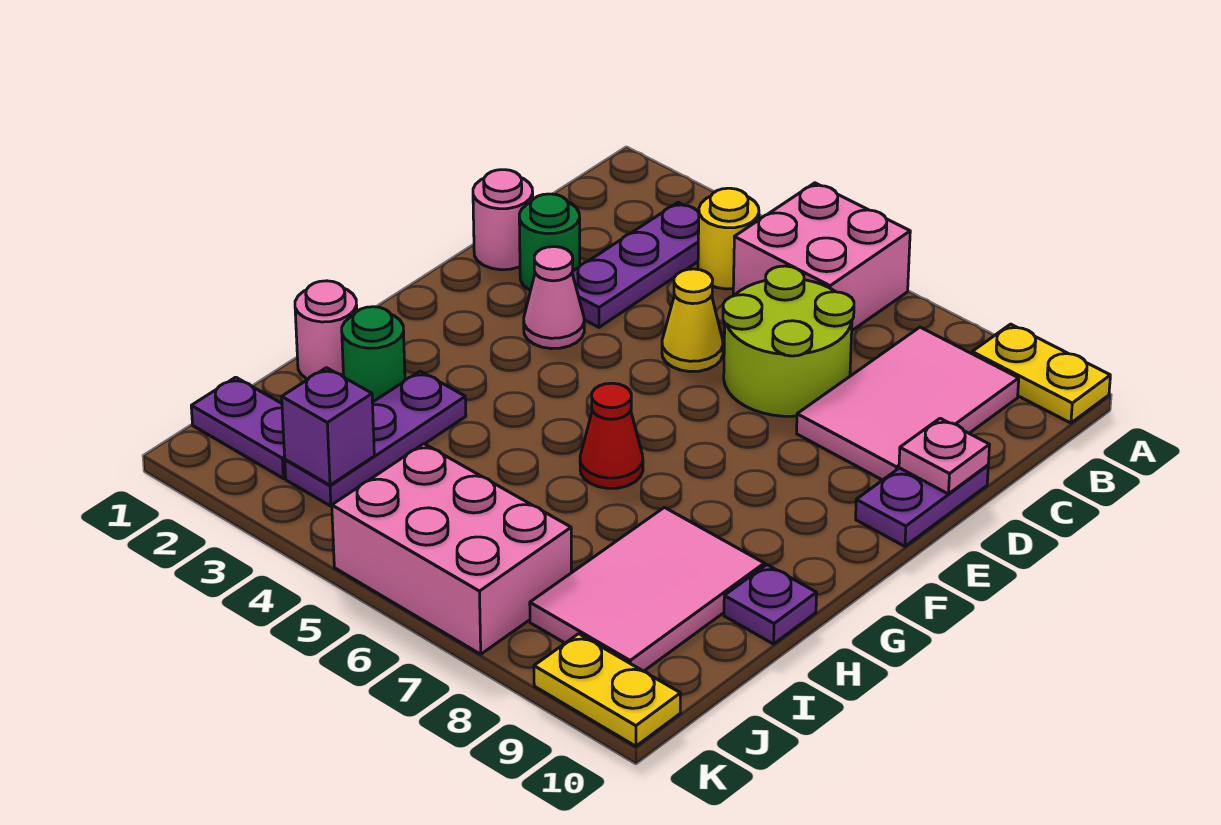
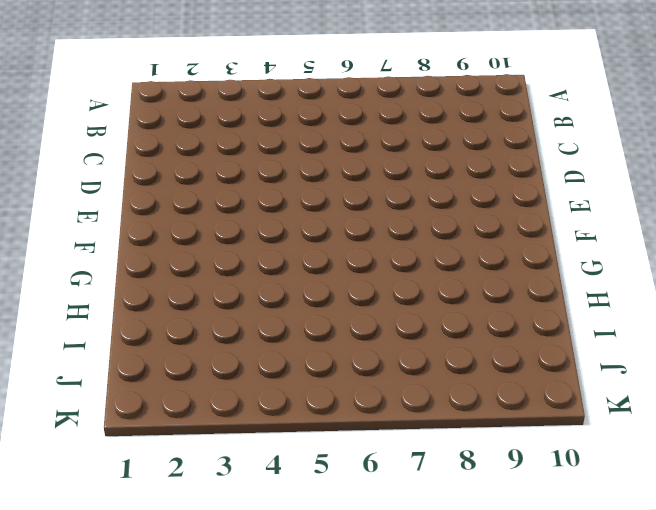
none -> pink 2x2 brick [733,183,910,330]
none -> yellow 1x2 plate [972,324,1110,423]
none -> purple 1x3 plate [572,203,699,327]

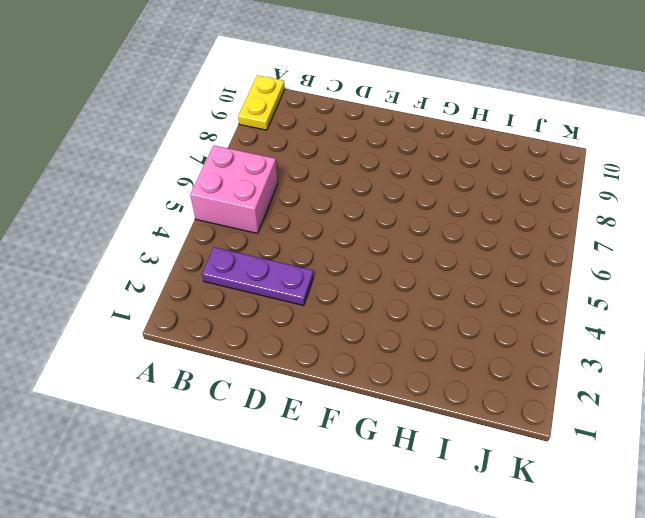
none -> yellow 1x1 round brick [698,188,759,289]
none -> pink 2x3 tile [797,327,1019,480]
none -> lime 2x2 round brick [723,266,854,416]

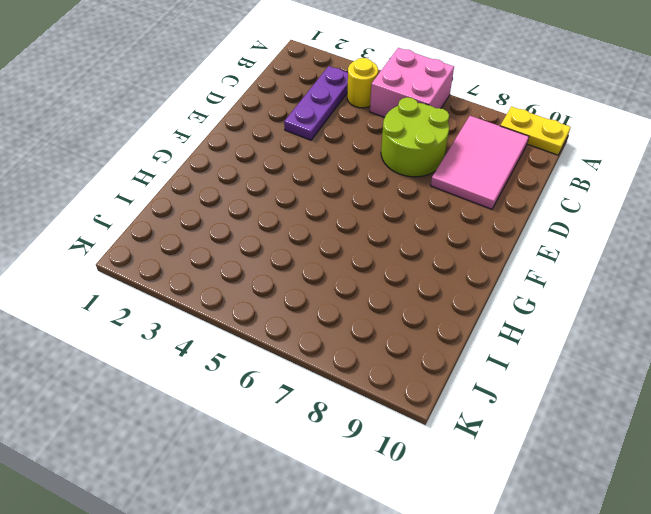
none -> pink 1x1 round brick [473,170,533,270]
none -> green 1x1 round brick [519,194,580,291]
none -> yellow 1x1 cone [662,269,723,372]

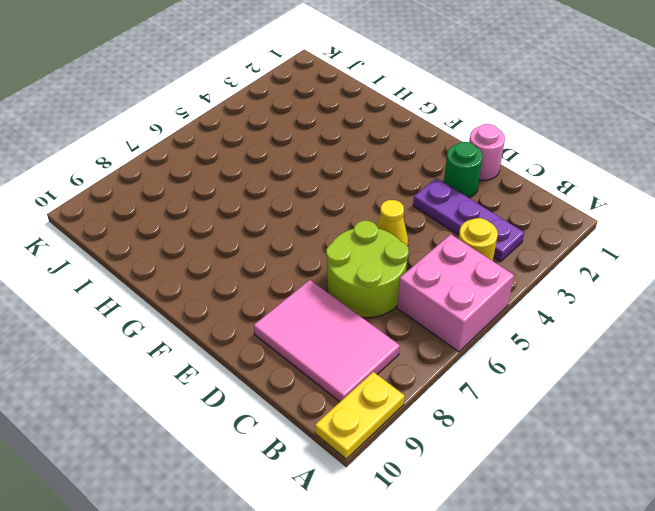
none -> purple 1x2 plate [856,465,988,546]
none -> pink 1x1 cone [524,247,584,349]
none -> red 1x1 cone [580,383,643,488]

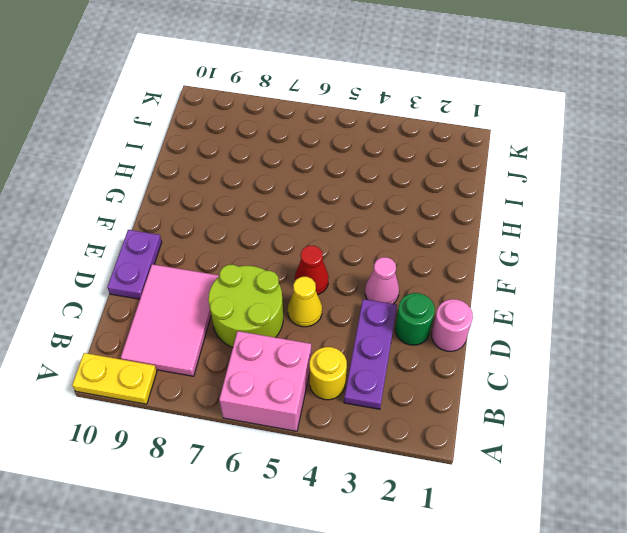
red 1x1 cone [295,246,329,295] -> red 1x1 cone moved to [580,383,643,488]
none -> pink 1x1 round brick [295,281,357,379]
none -> green 1x1 round brick [342,307,405,402]
none -> purple 1x3 plate [285,371,466,506]

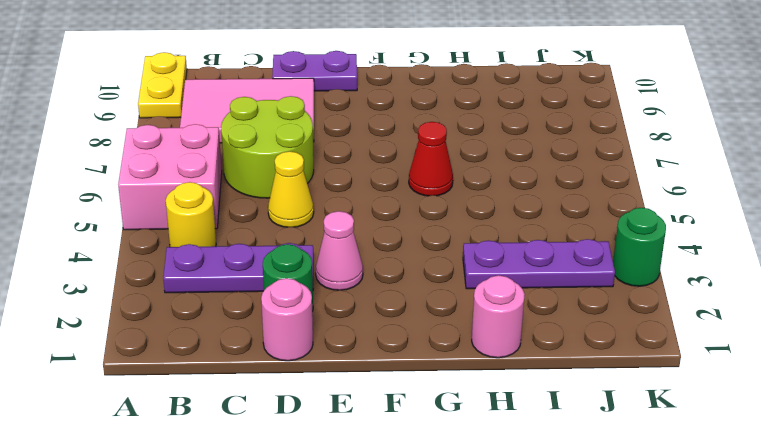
green 1x1 round brick [613,208,666,286] -> green 1x1 round brick moved to [342,307,405,402]
none -> pink 2x3 tile [530,507,764,671]
none -> purple 1x1 plate [724,565,817,644]
none -> purple 1x2 plate [191,377,286,478]

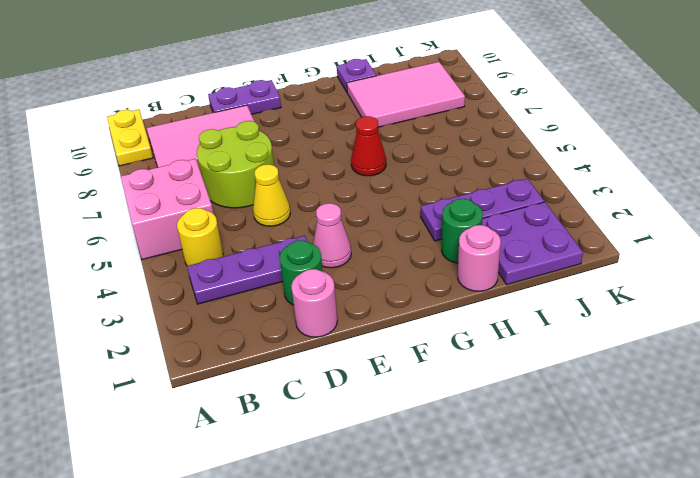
purple 2x2 plate [482,202,583,284] -> purple 1x2 plate [191,377,286,478]
none -> pink 2x3 brick [332,444,572,654]
none -> yellow 1x2 plate [534,634,681,746]
none -> pink 1x1 plate [899,418,990,494]

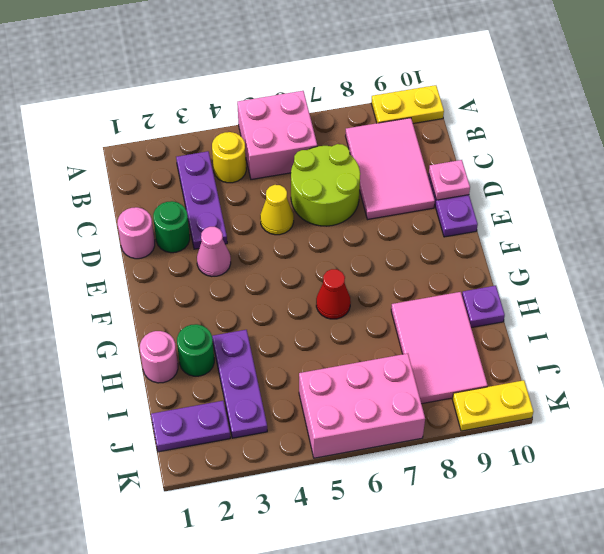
none -> purple 1x1 brick [282,368,374,485]

